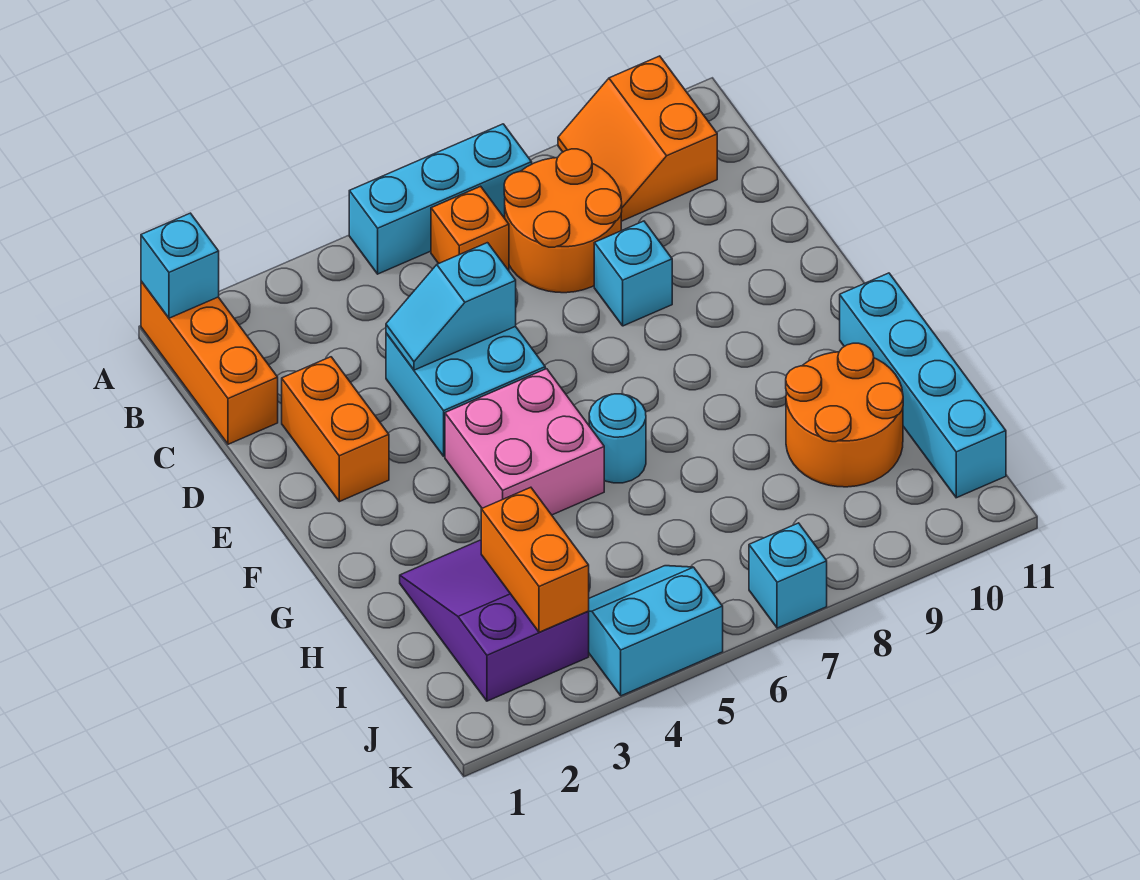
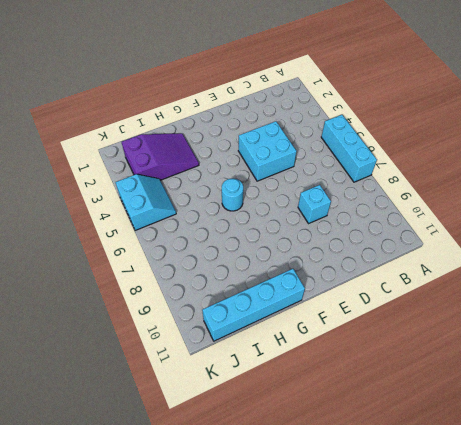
none -> orange 1x3 brick [141,281,278,444]
none -> orange 2x2 slope [558,56,717,221]
none -> orange 1x1 brick [431,186,509,270]

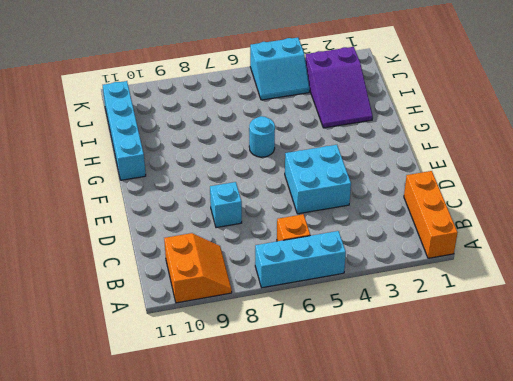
none -> orange 2x2 round brick [504,149,622,293]
none -> orange 1x2 brick [282,357,389,502]
none -> pink 2x2 brick [445,369,604,515]

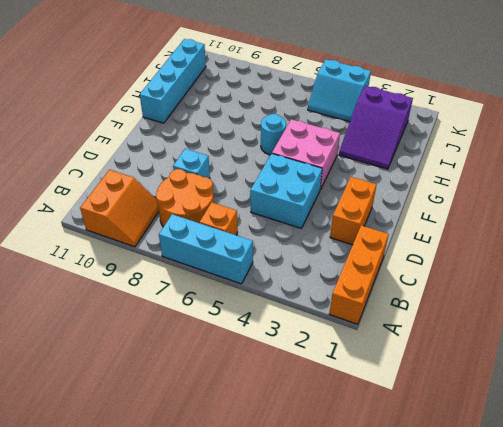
none -> orange 2x2 round brick [786,343,903,487]
none -> cyan 1x1 brick [749,523,827,628]
none -> cyan 1x1 brick [141,213,219,318]

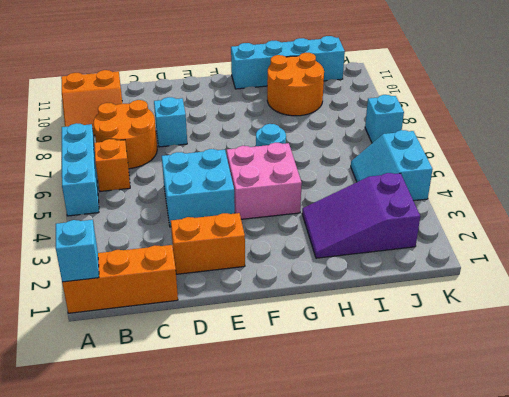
none -> cyan 1x2 slope [386,243,516,370]
none -> orange 1x2 brick [481,487,589,632]

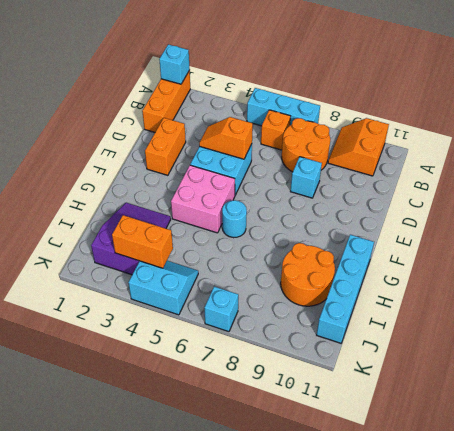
orange 1x2 slope [199,117,253,159] -> cyan 1x2 slope [386,243,516,370]
orange 1x2 brick [112,215,173,268] -> orange 1x2 brick turned to [481,487,589,632]

